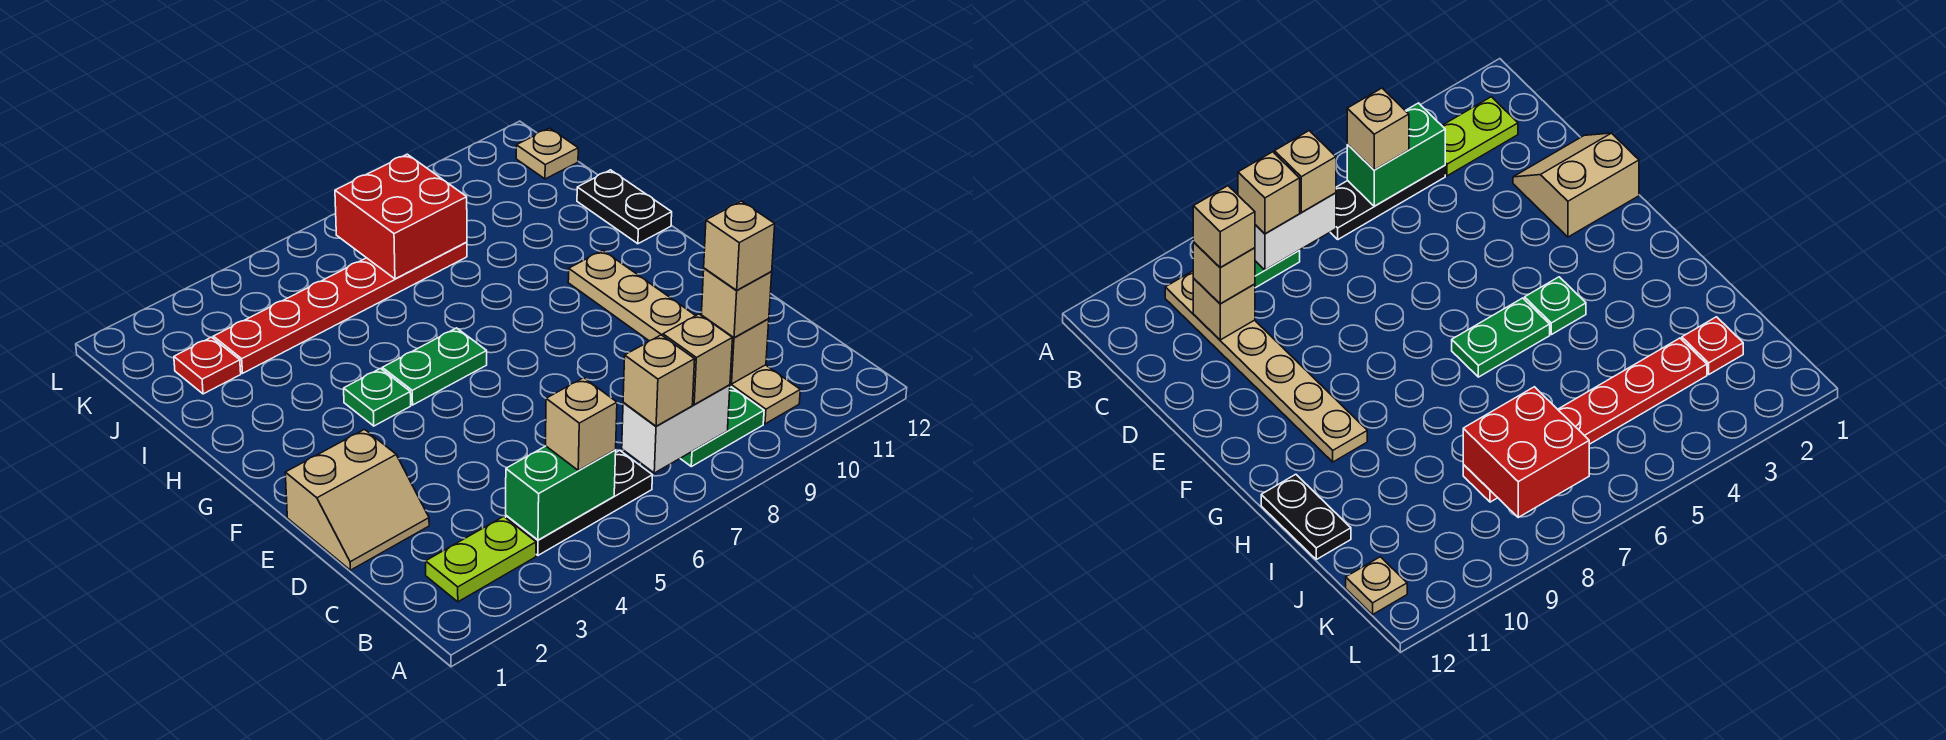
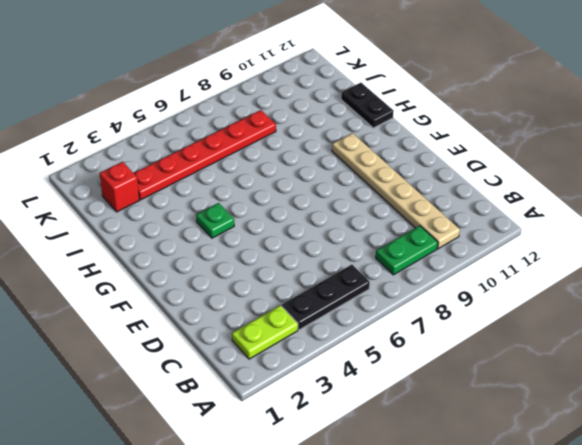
red 1x1 brick [100,162,140,212] -> red 1x1 plate [174,337,241,394]
none -> tan 2x2 slope [285,429,429,570]
none -> green 1x2 plate [382,328,487,405]
none -> tan 1x1 plate [516,128,578,179]

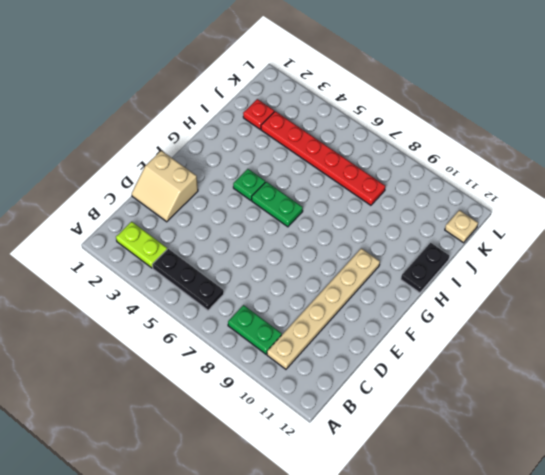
none -> green 1x2 brick [506,446,616,540]
none -> white 1x2 brick [622,385,730,473]
none -> tan 1x1 brick [703,316,769,384]

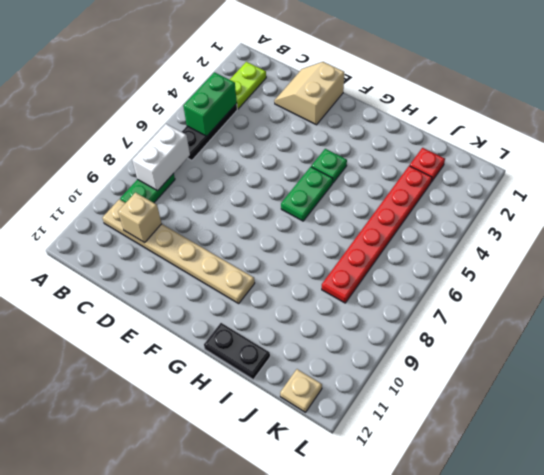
none -> red 2x2 brick [335,154,467,279]
none -> tan 1x1 brick [546,378,617,470]
none -> tan 1x1 brick [623,335,695,426]

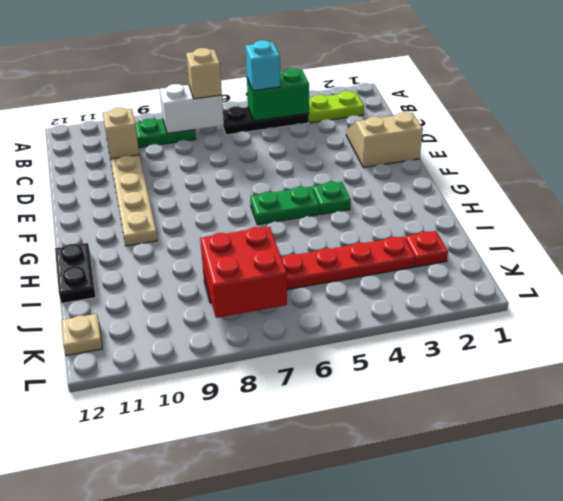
cyan 1x1 brick [246,40,280,91] -> tan 1x1 brick [546,378,617,470]
none -> tan 1x1 brick [663,314,733,404]
none -> tan 1x1 brick [701,268,772,338]
none -> tan 1x1 brick [704,201,775,290]

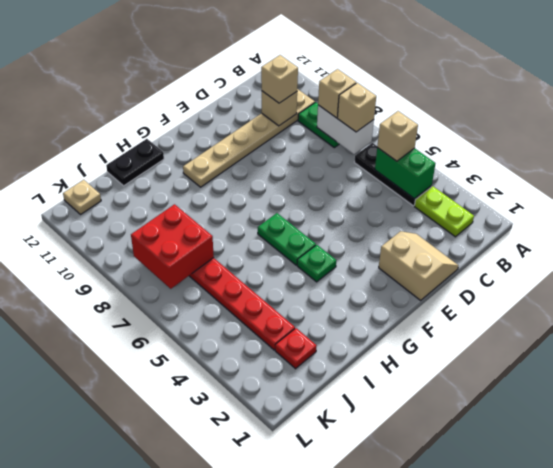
none -> tan 1x1 brick [704,201,775,290]

